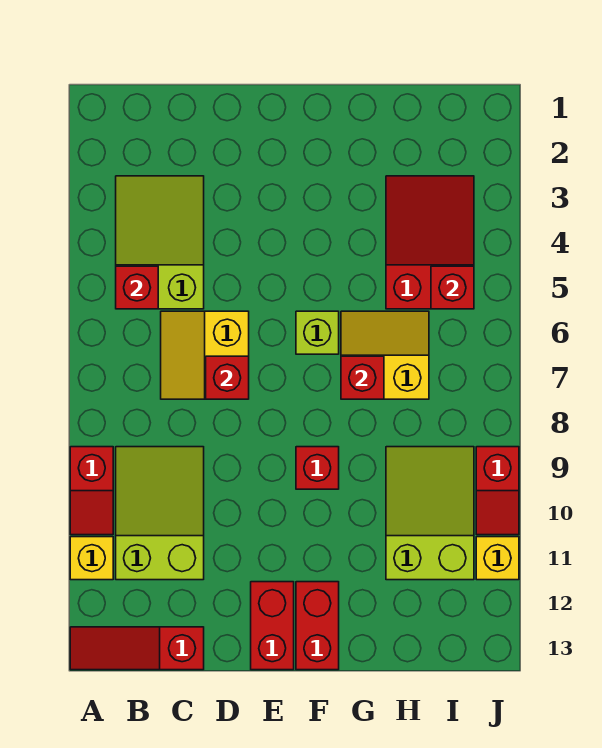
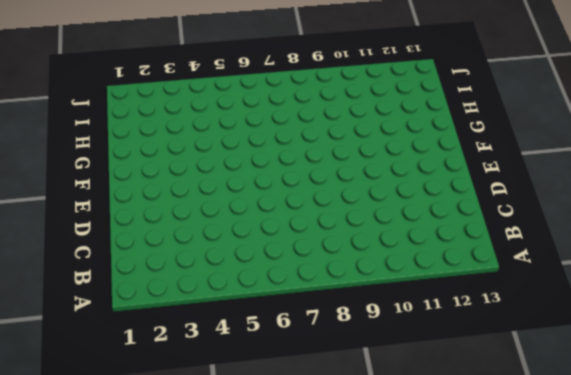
none -> red 1x2 slope [70,447,113,535]
none -> yellow 1x1 brick [70,537,113,580]
none -> red 1x3 slope [70,627,204,670]

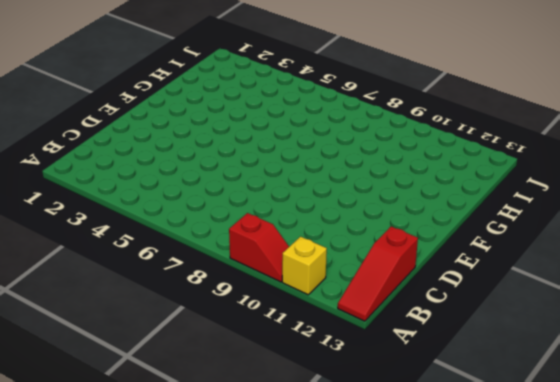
none -> lime 2x3 slope [116,176,204,309]
none -> lime 2x3 slope [116,447,204,580]
none -> yellow 2x2 slope [161,311,249,399]

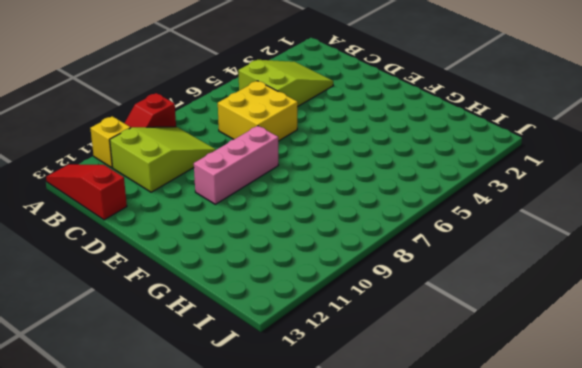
yellow 2x2 brick [218,81,298,141] -> yellow 2x2 slope [161,311,249,399]
pink 1x3 brick [194,126,278,204] -> none
none -> red 1x2 brick [251,582,294,670]
none -> lime 1x1 brick [296,311,339,354]
none -> red 1x1 brick [296,447,339,489]

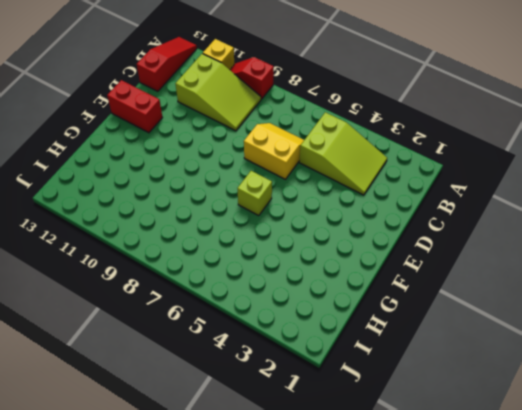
none -> red 1x1 brick [296,447,339,489]
none -> red 1x2 brick [296,582,339,670]
none -> yellow 2x2 slope [341,311,429,399]

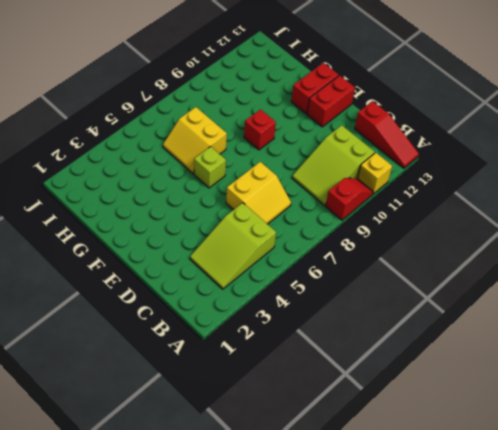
none -> red 2x3 slope [386,176,474,309]
none -> lime 2x3 slope [386,447,474,580]
none -> red 1x2 slope [476,447,519,535]

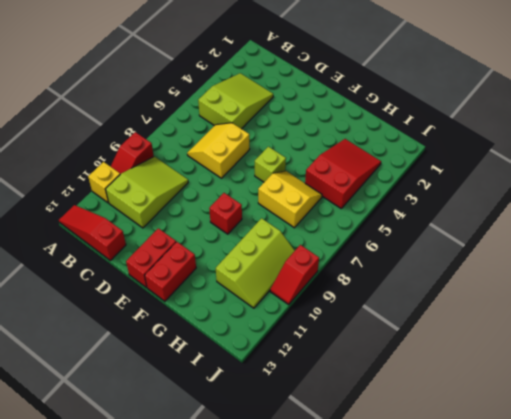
lime 2x3 slope [216,218,295,308] -> lime 2x3 slope turned to [386,447,474,580]
none -> yellow 1x1 brick [476,537,519,580]
none -> red 1x1 brick [116,266,158,309]
none -> red 1x1 brick [206,356,249,399]

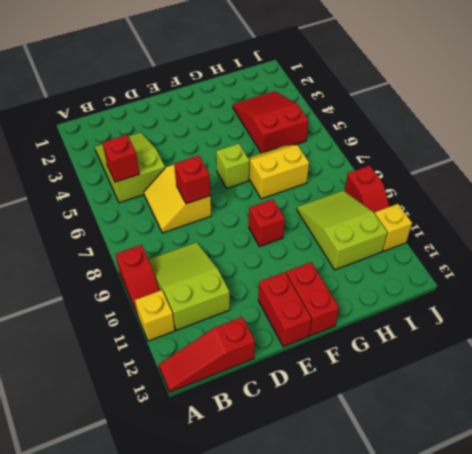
none -> red 1x1 brick [341,356,384,399]
none -> red 1x1 brick [431,266,474,309]

